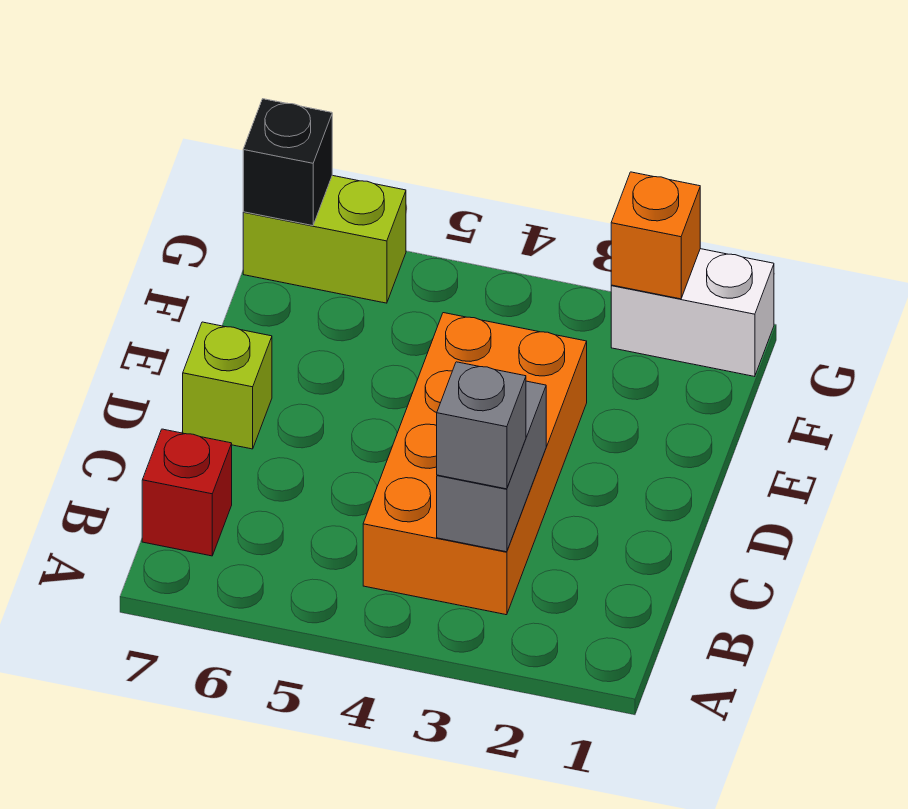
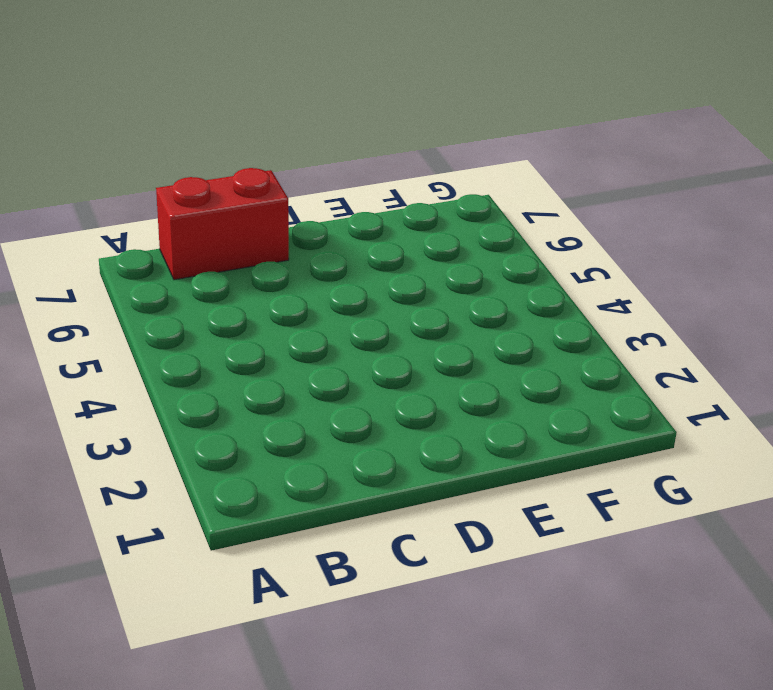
red 1x2 brick [156,168,289,280] -> red 1x1 brick [142,429,232,556]
none -> orange 2x4 brick [363,313,587,615]
none -> lime 1x1 brick [183,322,272,449]

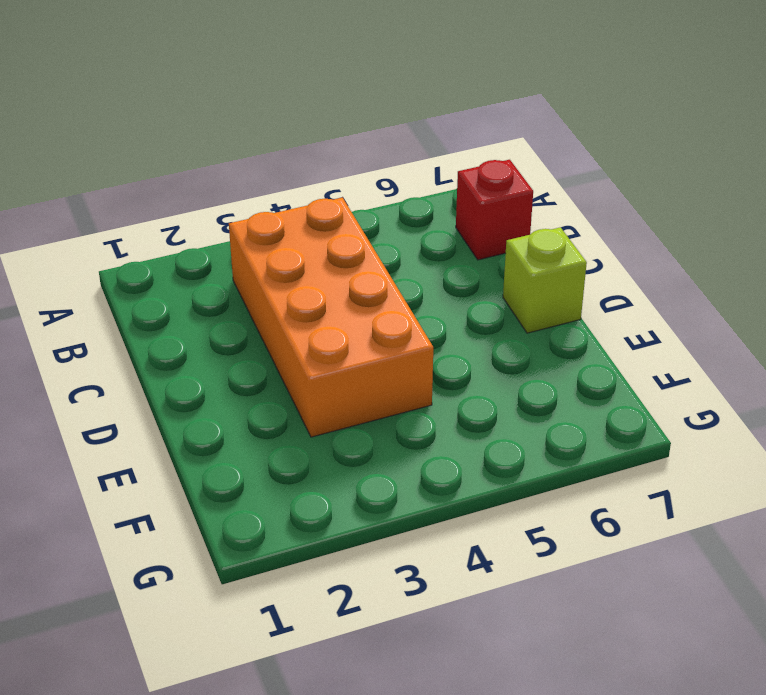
none -> white 1x2 brick [611,249,774,377]
none -> lime 1x2 brick [243,175,406,303]

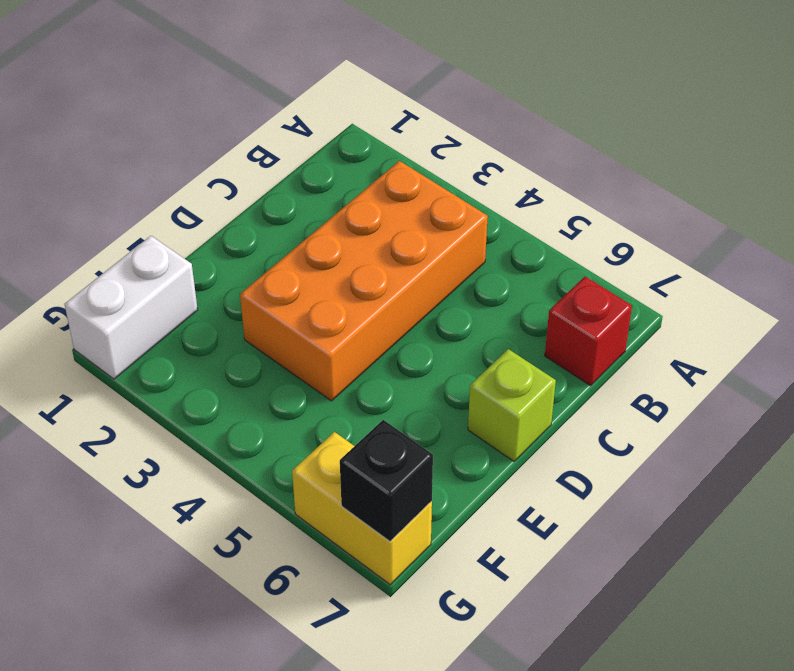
white 1x2 brick [65,236,198,379] -> white 1x2 brick turned to [611,249,774,377]
yellow 1x2 brick [292,432,432,585] -> lime 1x2 brick [243,175,406,303]
none -> grey 1x2 brick [437,381,546,552]
none -> orange 1x1 brick [611,172,700,299]

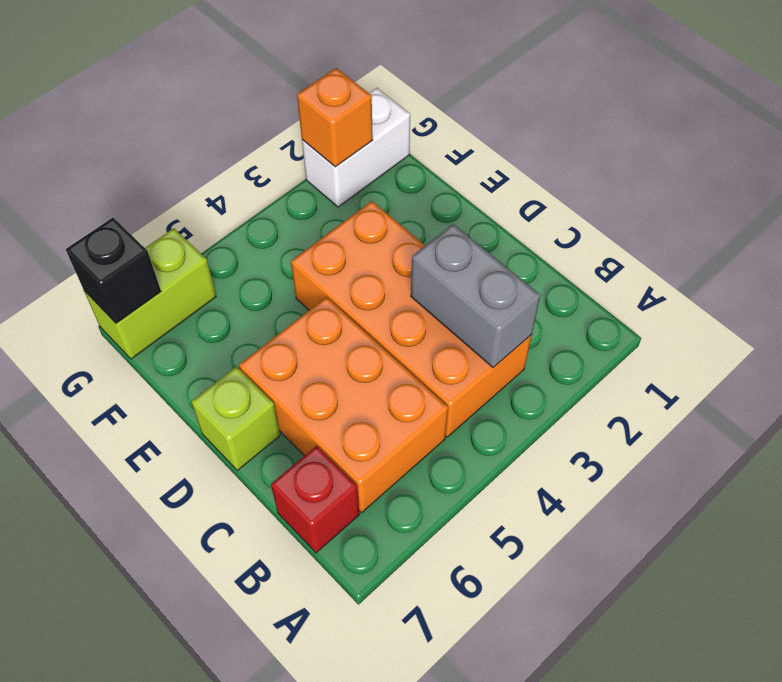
orange 2x3 brick [239,297,448,513] -> none
none -> grey 1x1 brick [437,362,526,489]

